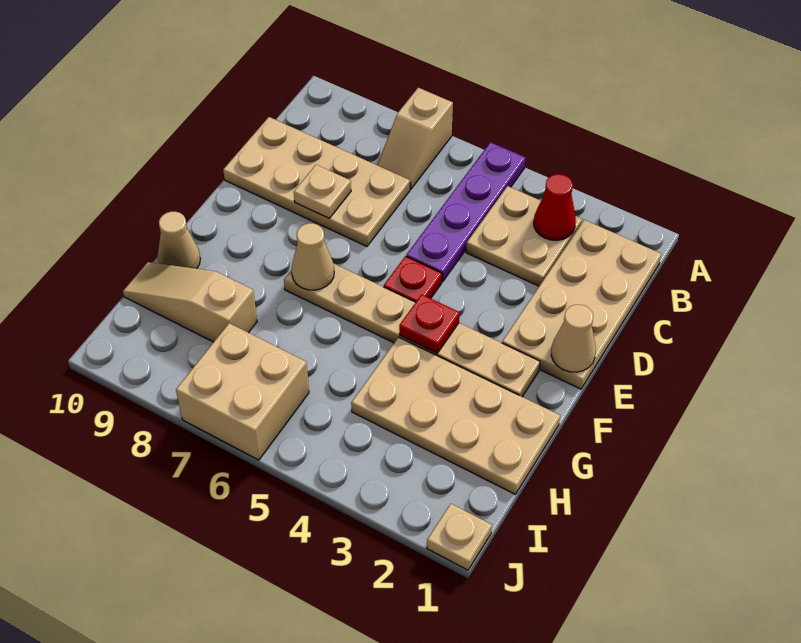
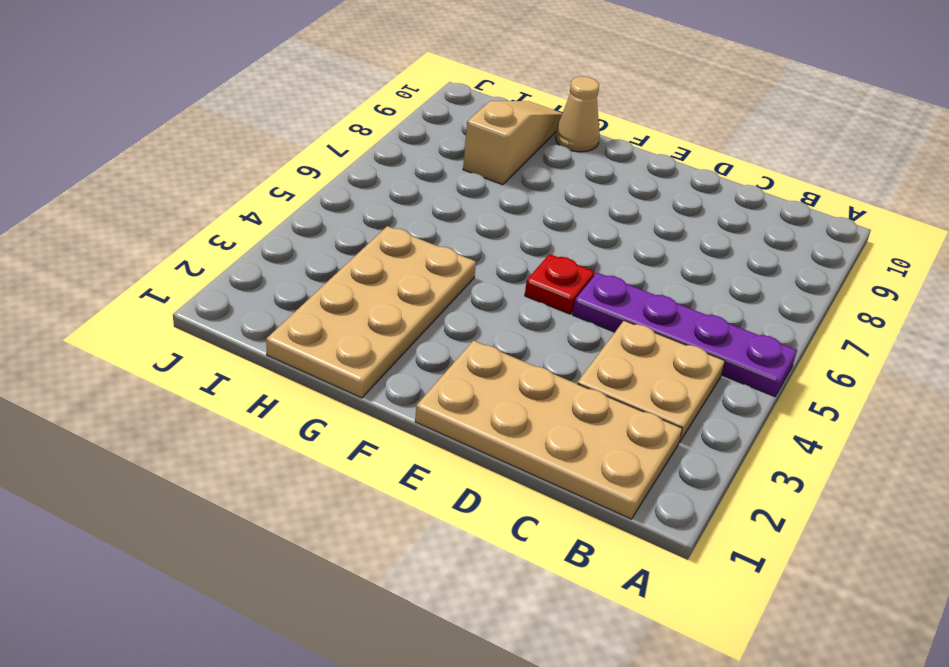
none -> tan 1x2 slope [378,88,453,189]
none -> tan 2x4 plate [223,117,410,247]
none -> tan 1x6 plate [284,263,540,397]

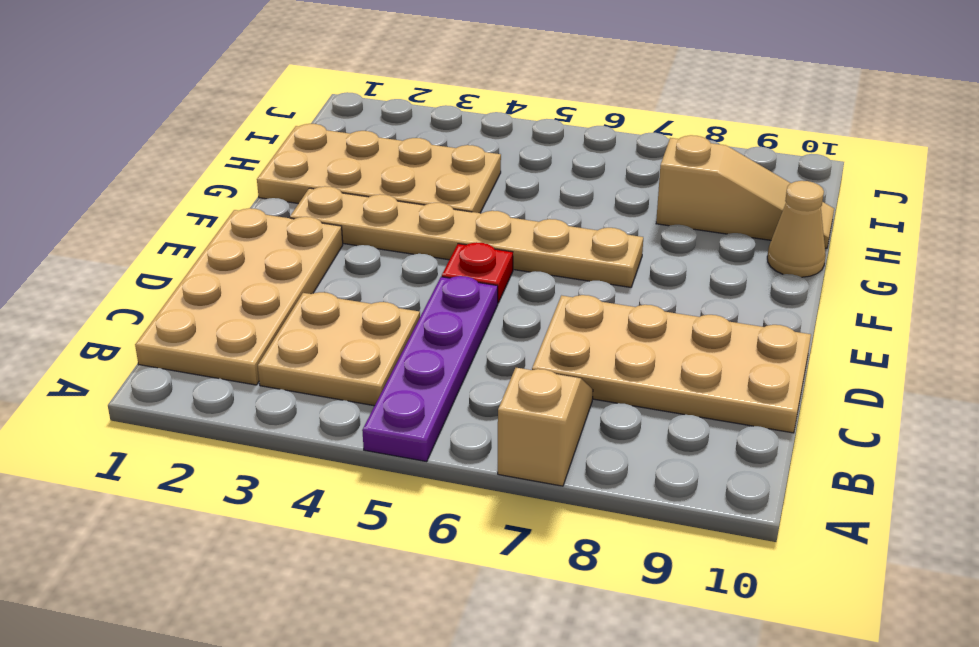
none -> tan 2x2 brick [176,323,309,460]
none -> tan 1x1 plate [427,504,492,570]
none -> red 1x1 cone [534,174,576,240]

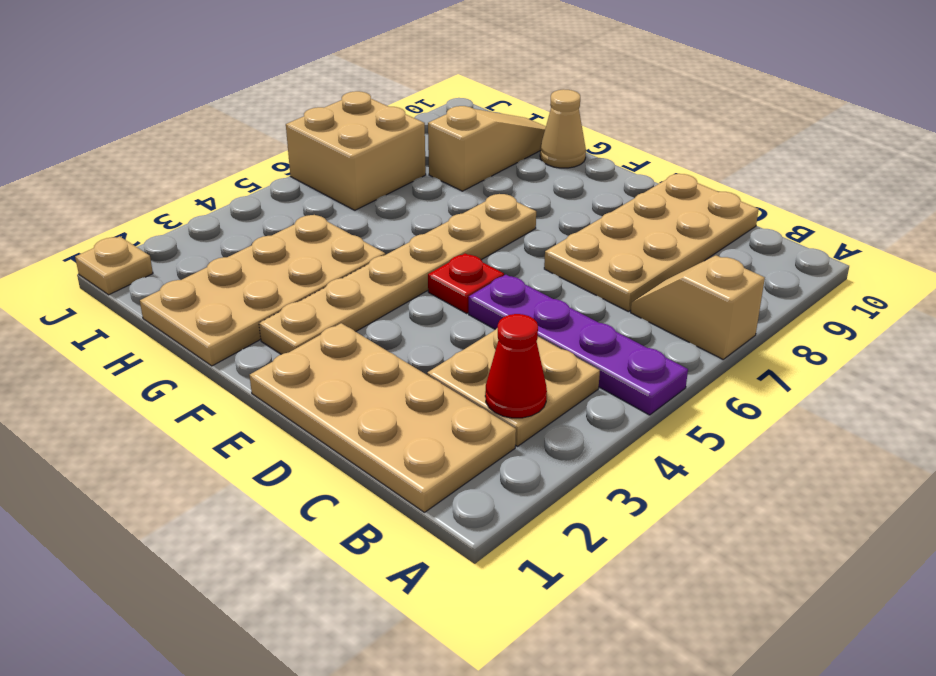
none -> tan 1x1 plate [294,165,351,218]
none -> tan 1x1 cone [551,305,596,372]
none -> red 1x1 plate [399,295,460,353]

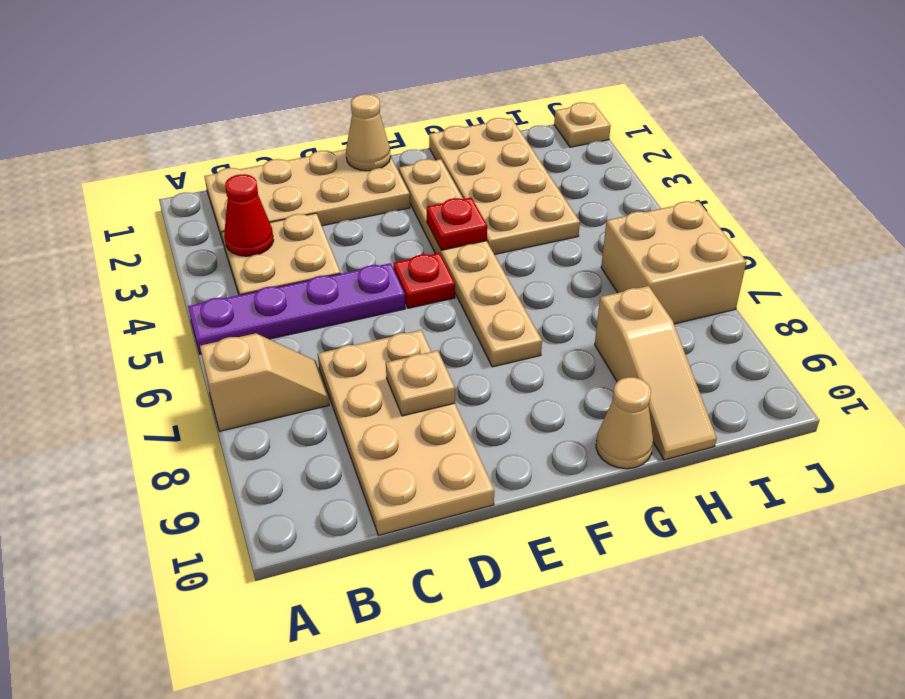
none -> tan 1x1 cone [291,223,334,290]

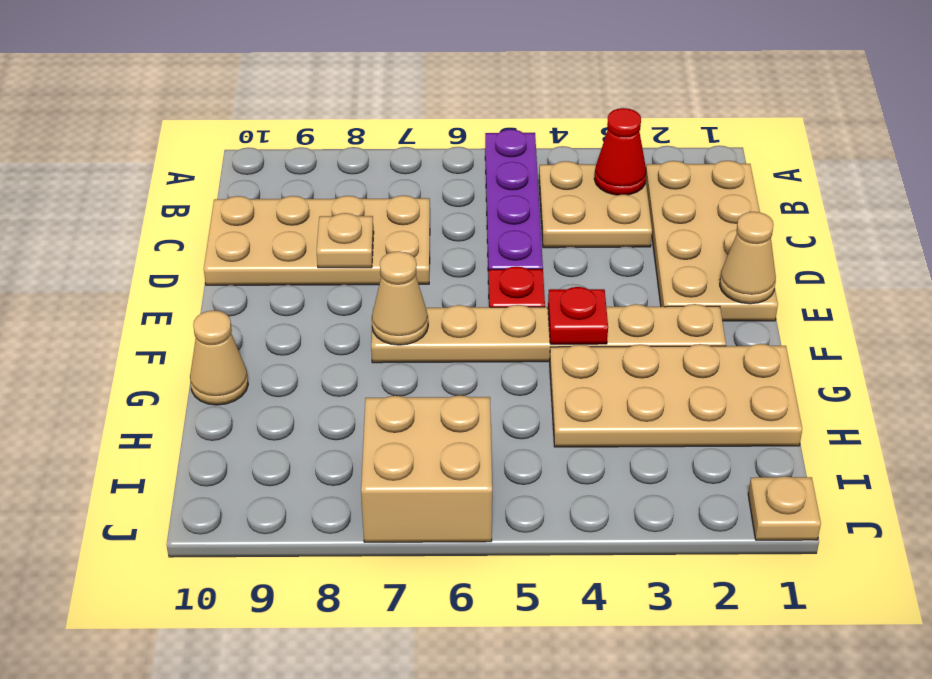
none -> tan 1x2 slope [378,88,453,189]
none -> tan 1x3 slope [123,262,257,342]

